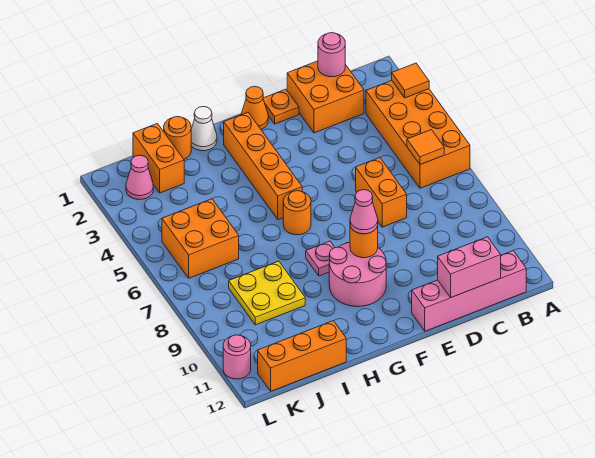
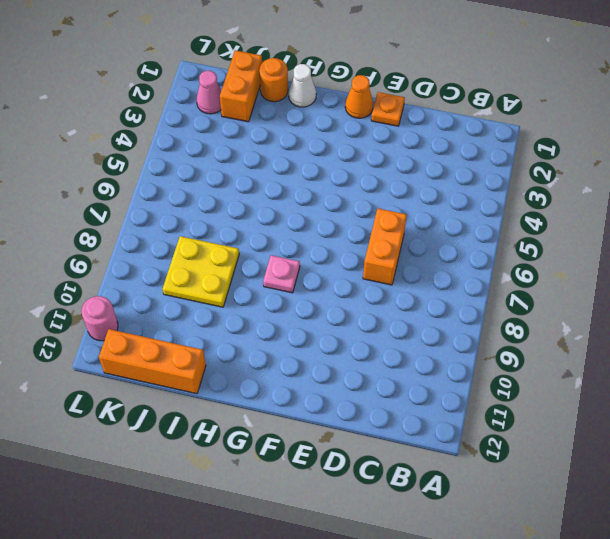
none -> orange 2x4 brick [366,81,470,188]
none -> pink 1x4 brick [412,251,526,331]
none -> orange 2x2 brick [287,61,364,133]

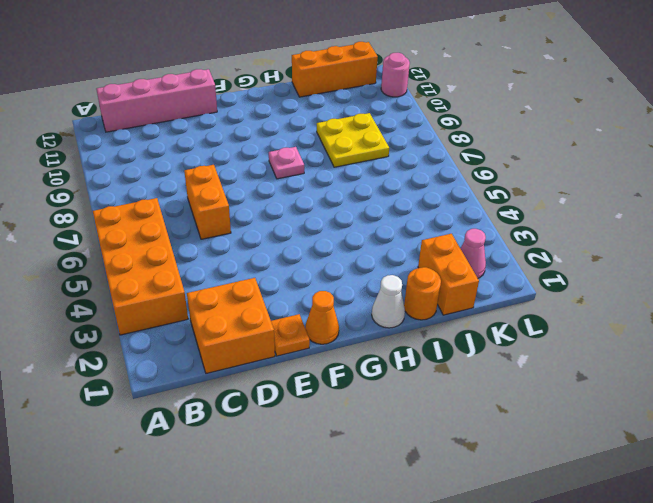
none -> pink 2x2 round brick [329,242,386,307]
none -> orange 1x4 brick [224,112,302,219]
none -> orange 1x1 round brick [283,191,311,235]

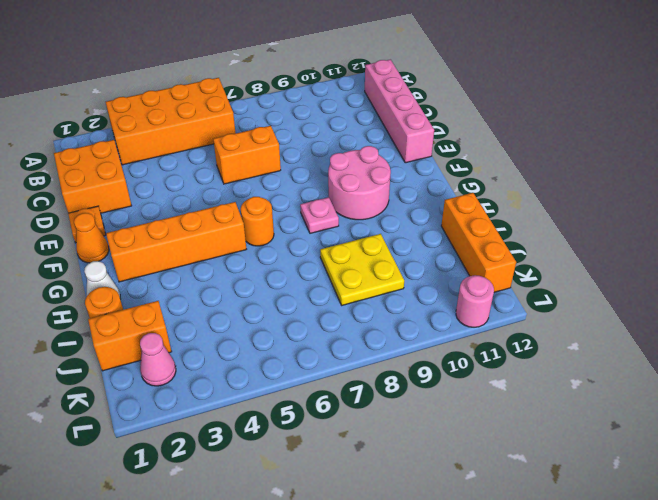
none -> orange 2x2 brick [162,199,239,278]
none -> orange 1x1 tile [392,63,429,98]
none -> orange 1x1 tile [407,130,444,165]

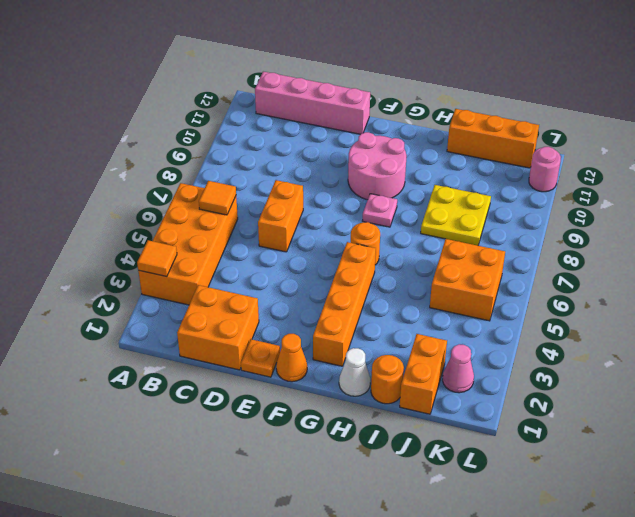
none -> pink 1x1 round brick [318,33,345,77]
none -> pink 1x2 brick [438,237,501,297]
none -> orange 1x1 round brick [350,226,378,258]

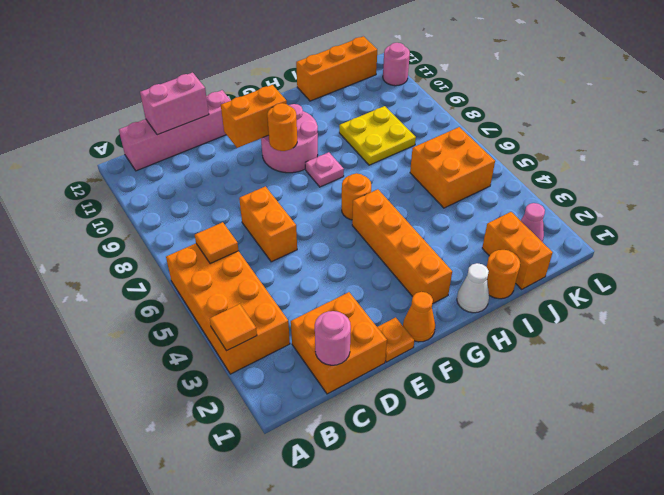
orange 1x2 brick [221,85,287,148] -> none
none -> pink 1x1 cone [350,190,378,234]

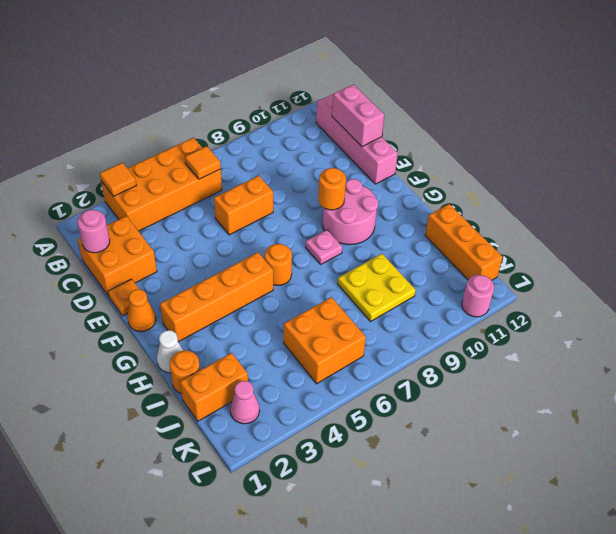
none -> pink 1x1 cone [350,190,378,234]

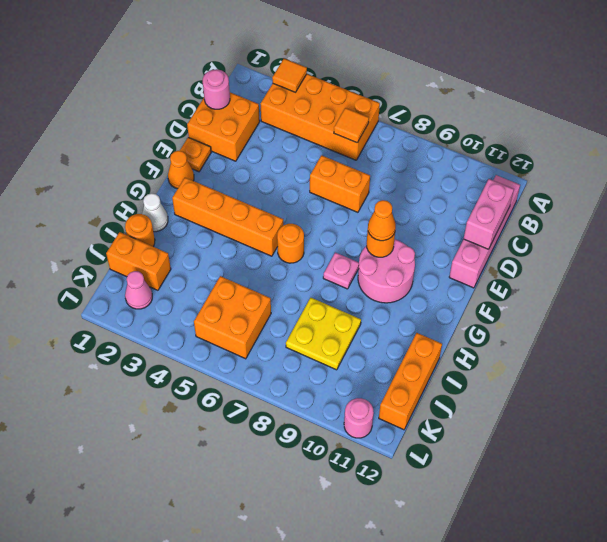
orange 1x1 cone [368,200,396,241] -> pink 1x1 cone [350,190,378,234]

